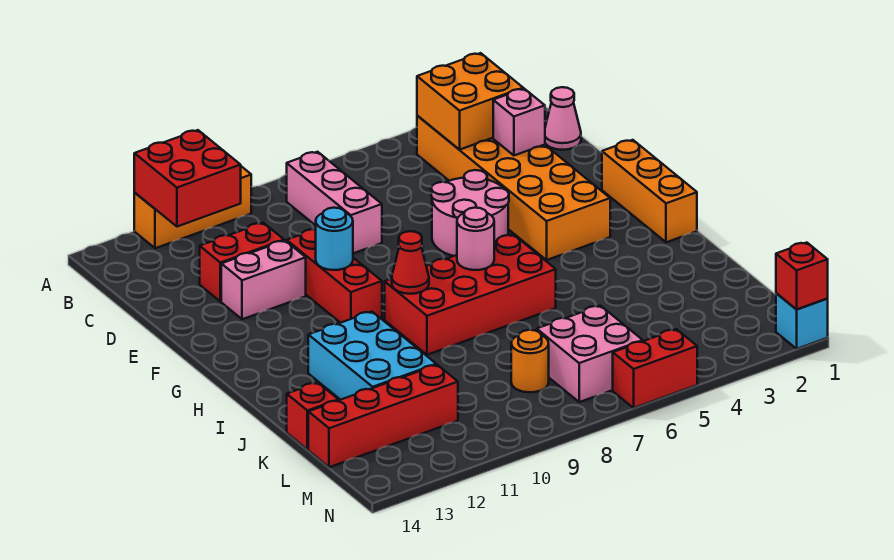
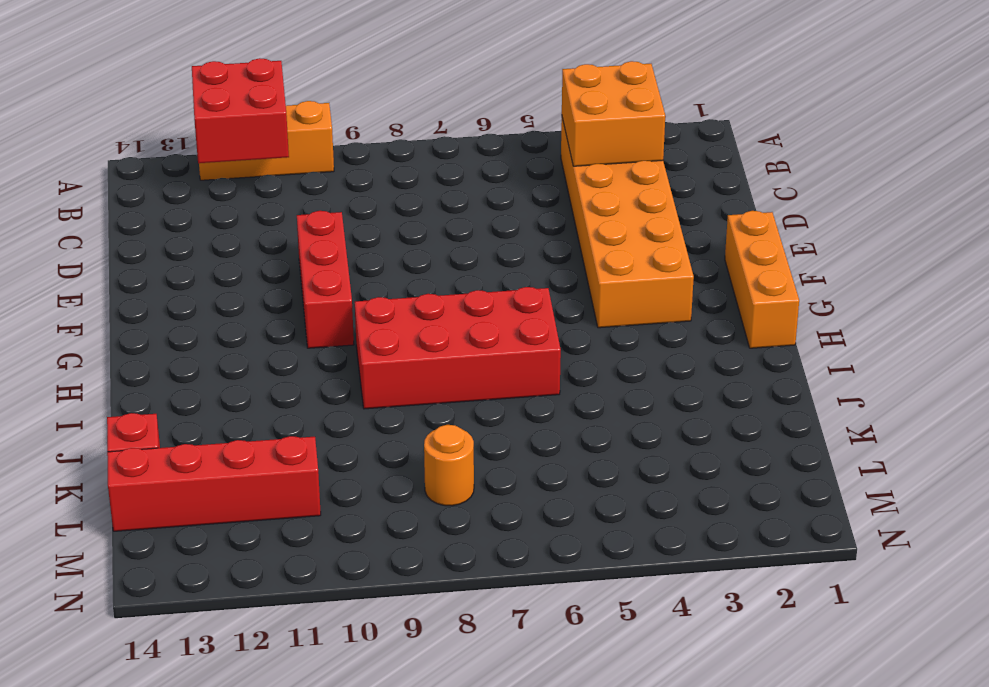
none -> pink 1x3 brick [287,152,382,253]
none -> pink 1x1 cone [545,87,581,150]
none -> red 1x2 brick [200,223,284,302]

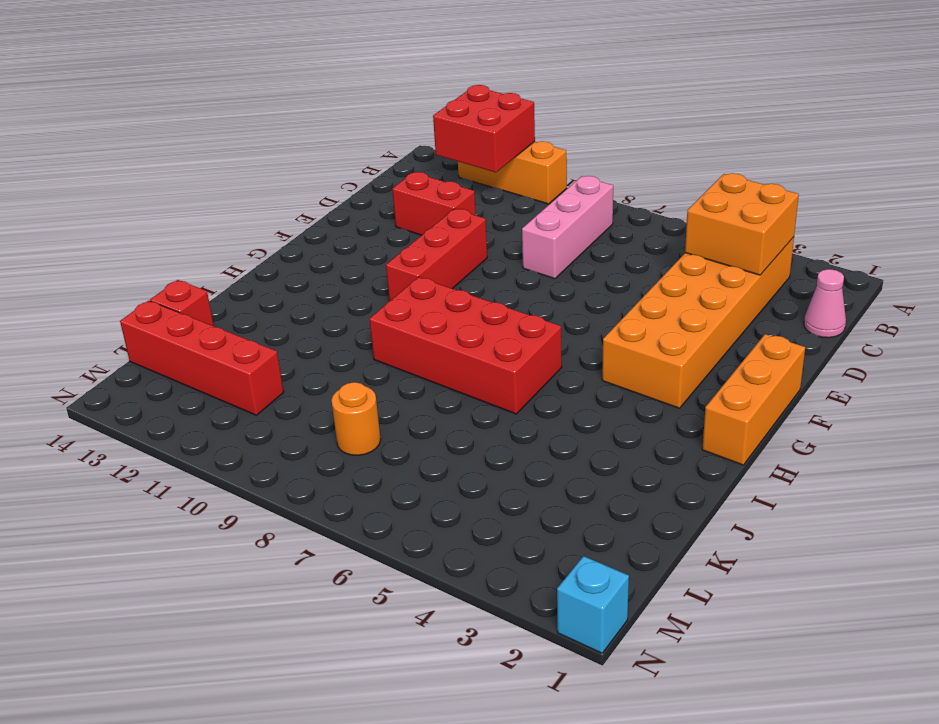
none -> pink 2x2 round brick [431,170,509,256]
none -> pink 1x2 brick [221,241,306,319]
none -> cyan 2x3 brick [308,312,436,400]

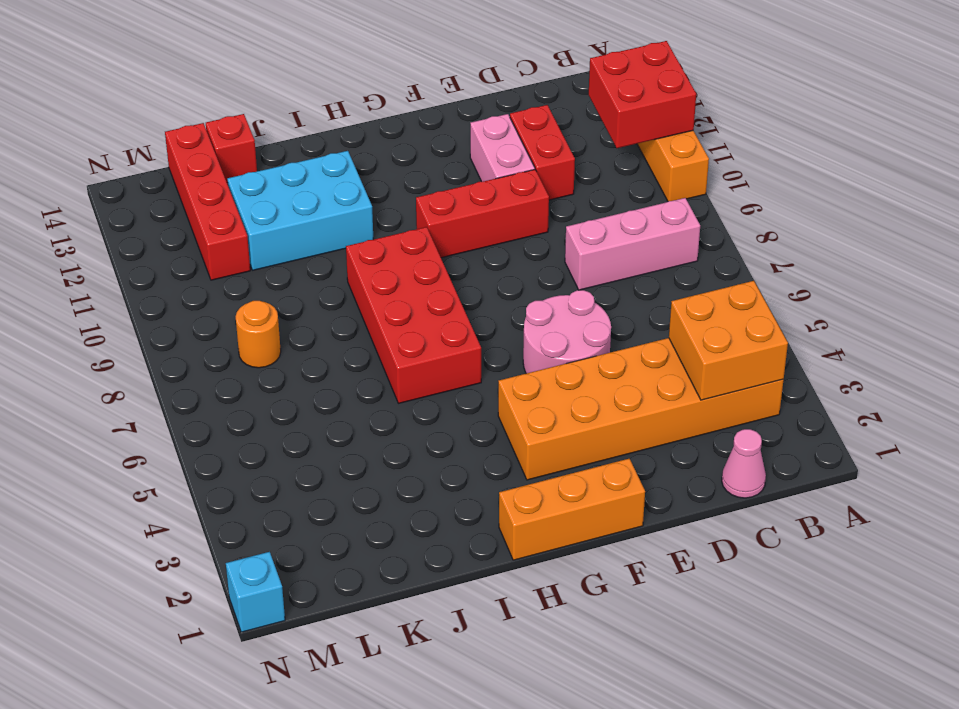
none -> pink 2x2 brick [537,306,643,402]
none -> red 1x2 brick [613,329,697,408]
none -> pink 1x1 brick [493,89,545,155]

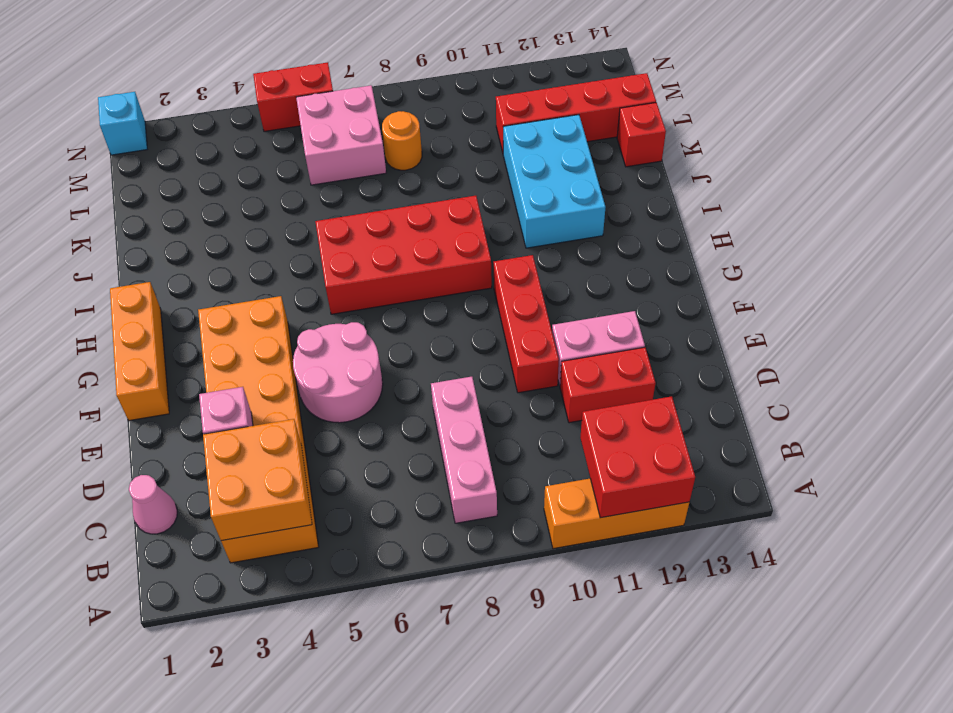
none -> cyan 1x1 round brick [315,208,353,270]
none -> pink 1x1 round brick [457,208,494,270]
none -> red 1x1 cone [392,231,429,294]

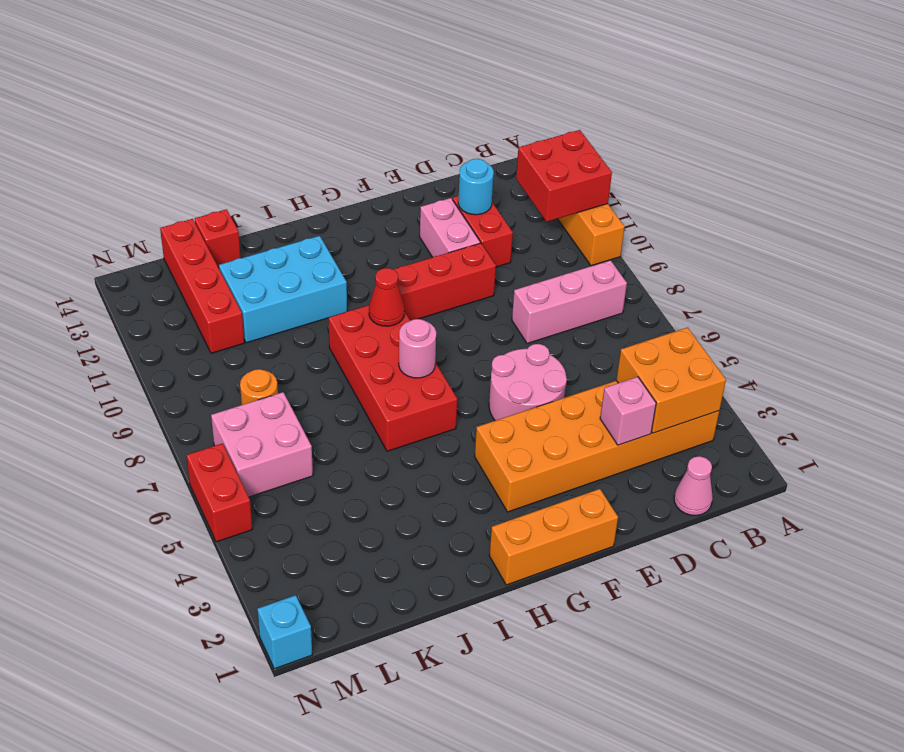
cyan 1x1 round brick [458,159,494,215] -> cyan 1x1 round brick moved to [315,208,353,270]
none -> red 1x1 brick [776,242,828,309]

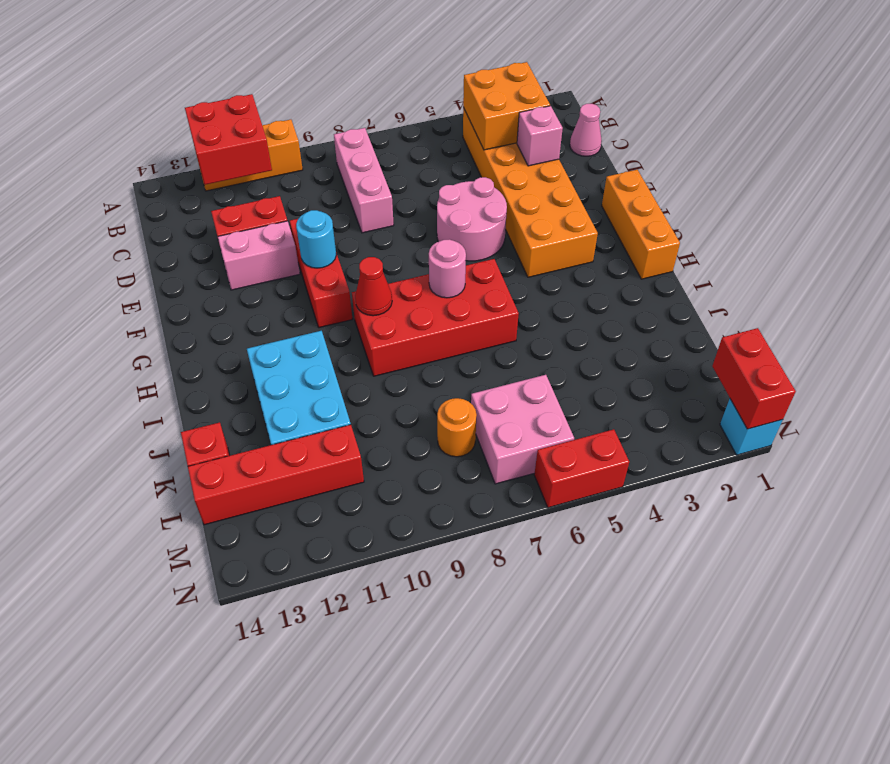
red 1x2 brick [712,328,796,429] -> red 1x1 brick [776,242,828,309]

